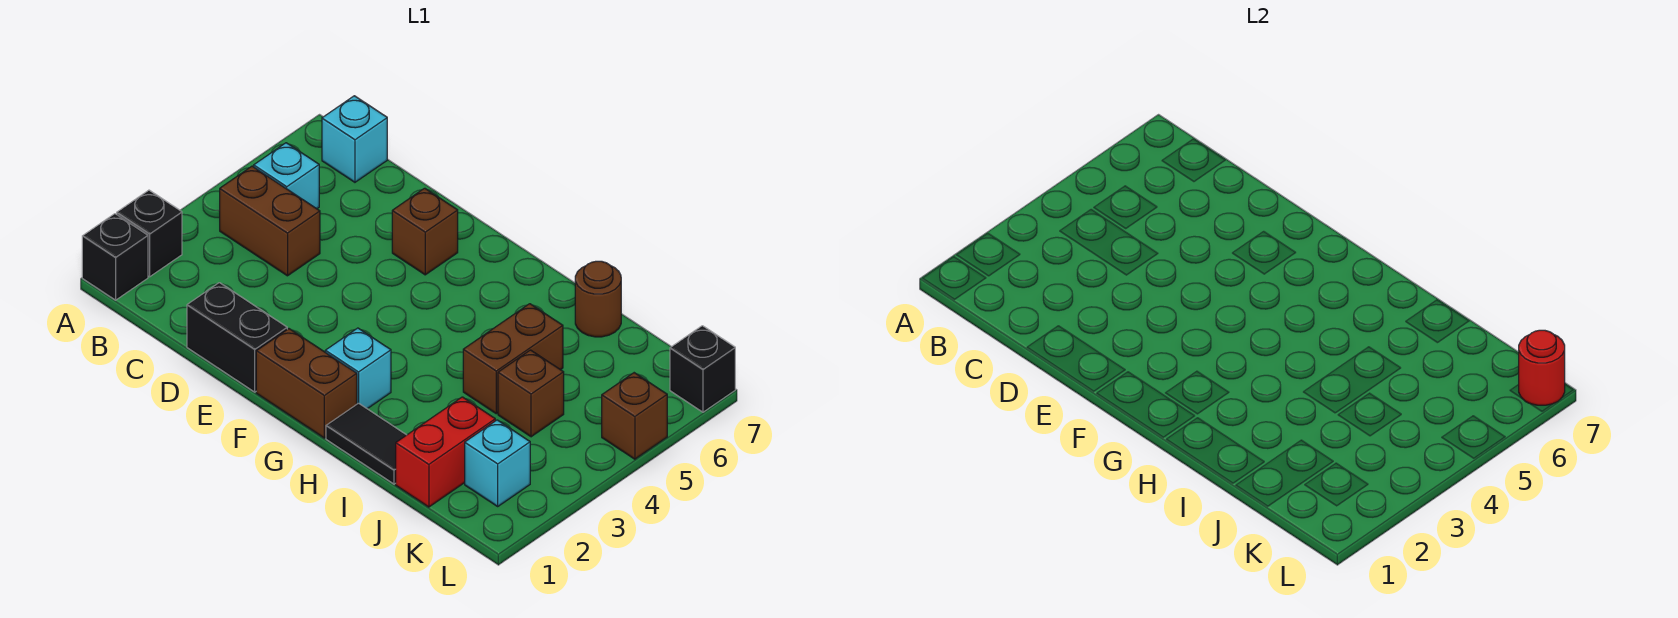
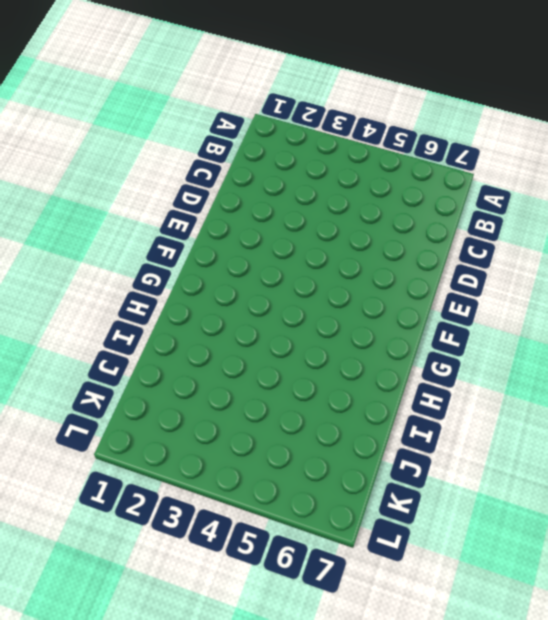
none -> black 1x1 brick [82,214,148,300]
none -> black 1x1 brick [117,190,182,277]
none -> brown 1x2 brick [220,166,320,276]

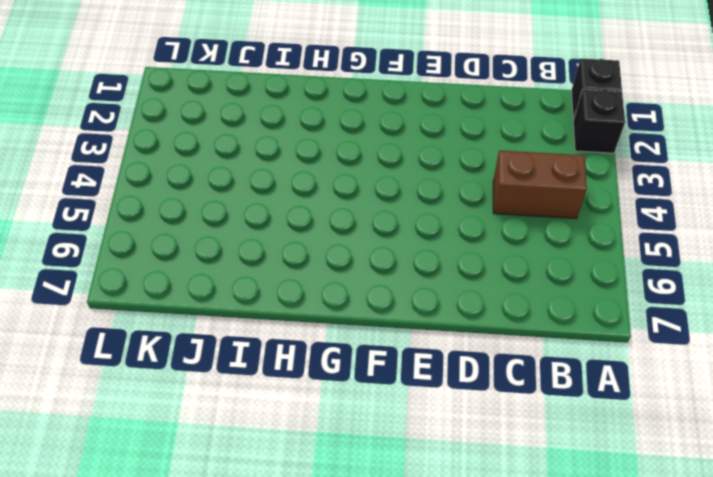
none -> cyan 1x1 brick [254,143,319,209]
none -> cyan 1x1 brick [322,96,387,182]
none -> black 1x2 brick [187,283,287,392]

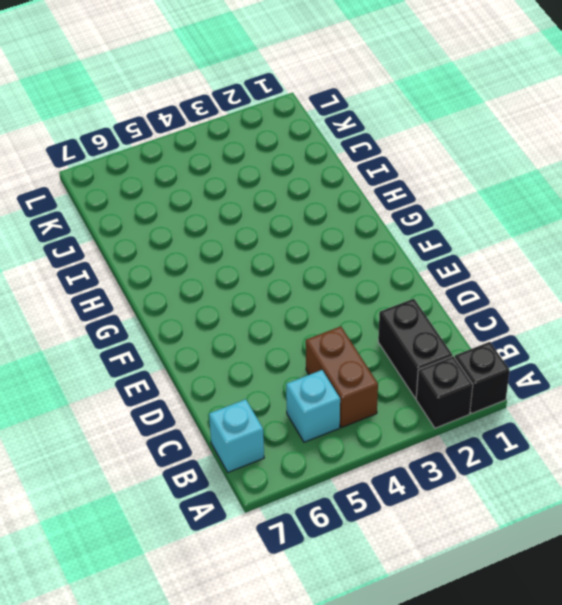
black 1x2 brick [378,299,452,398] -> black 1x2 brick moved to [187,283,287,392]
none -> brown 1x1 brick [392,188,458,275]
none -> brown 1x2 brick [256,329,357,438]
none -> cyan 1x1 brick [325,328,391,409]

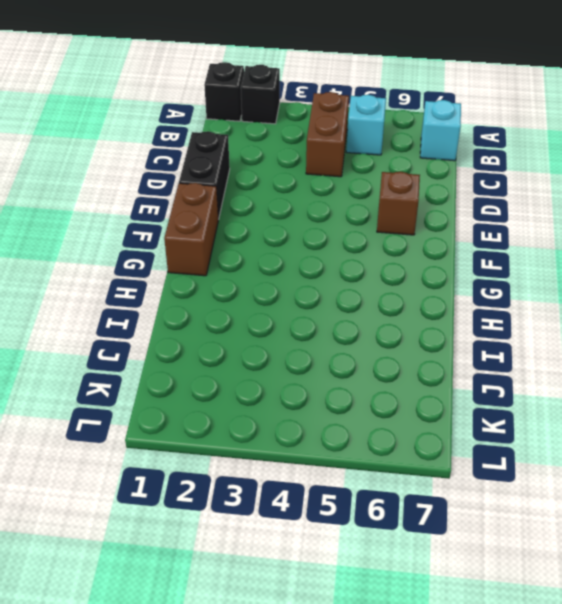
none -> cyan 1x1 brick [325,328,391,409]
none -> black 1x2 tile [326,403,406,484]
none -> brown 1x2 brick [463,304,563,414]

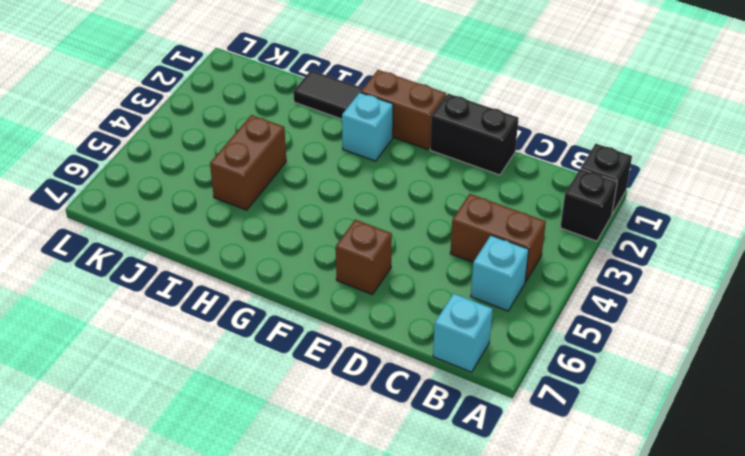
none -> brown 1x1 round brick [575,261,621,337]
none -> red 1x2 brick [396,397,495,507]
none -> brown 1x1 brick [498,350,564,437]

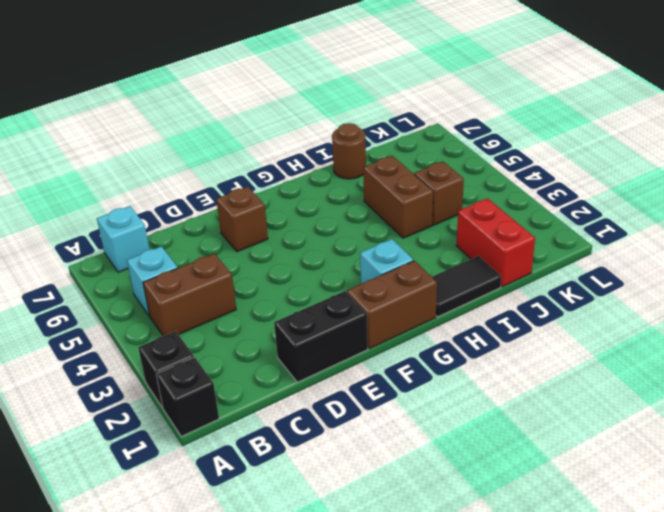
none -> cyan 1x1 brick [465,420,530,506]
none -> brown 1x1 brick [602,373,667,459]
none -> black 1x1 brick [670,326,735,412]

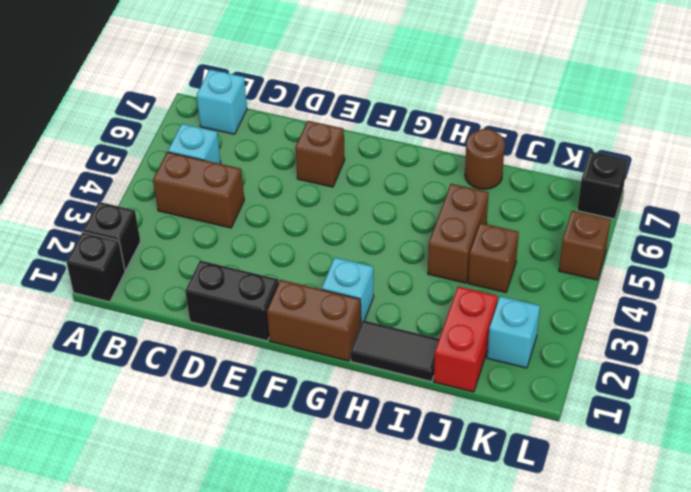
none -> red 1x1 round brick [1519,330,1565,405]

